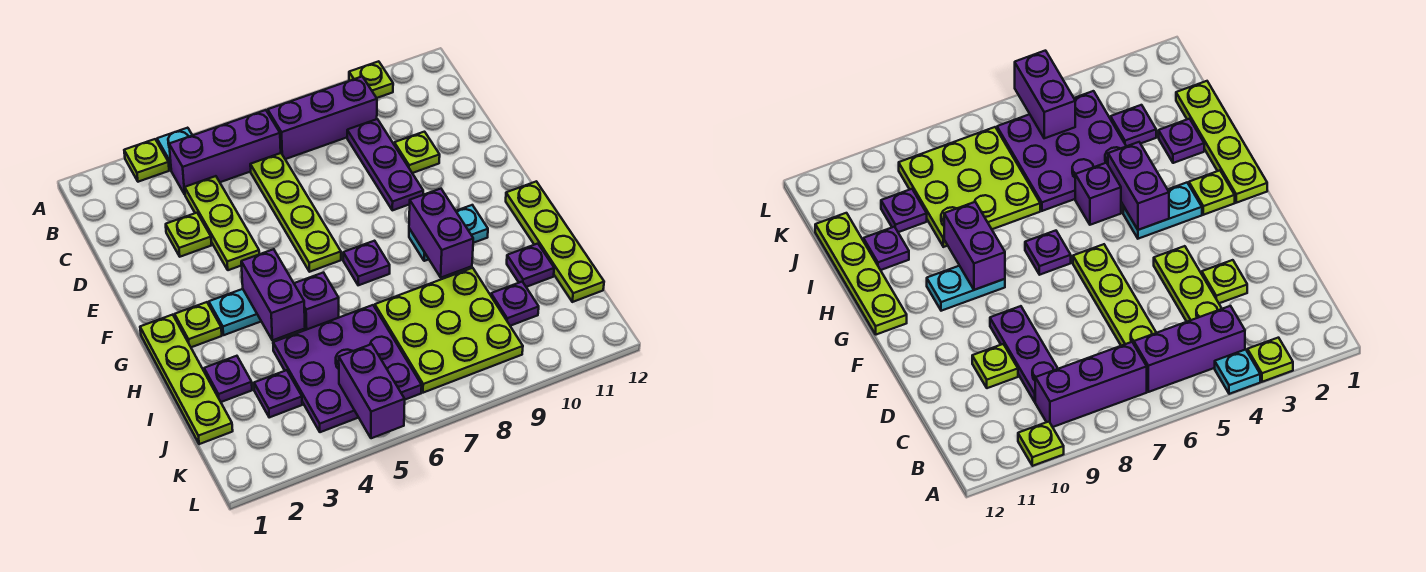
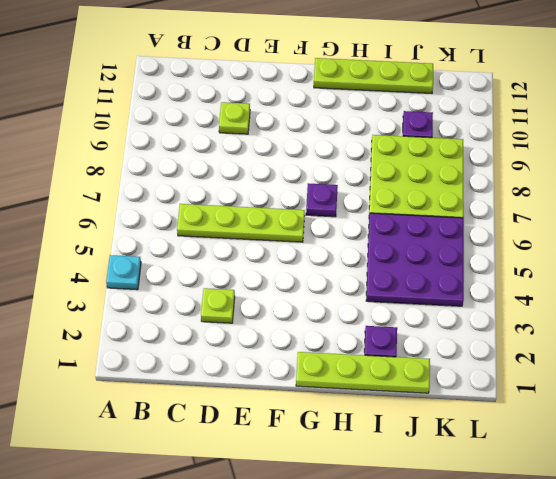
none -> lime 1x1 plate [124,139,169,182]
none -> lime 1x1 plate [349,61,393,98]
none -> purple 1x3 brick [169,110,281,194]

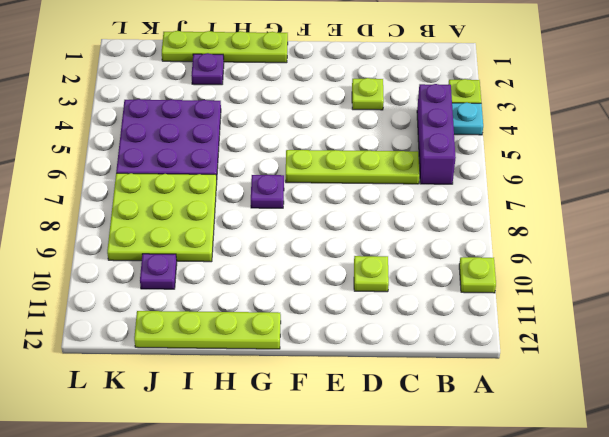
none -> purple 1x3 brick [268,76,377,159]
none -> lime 1x3 plate [185,176,259,270]
none -> purple 1x3 plate [347,119,423,210]

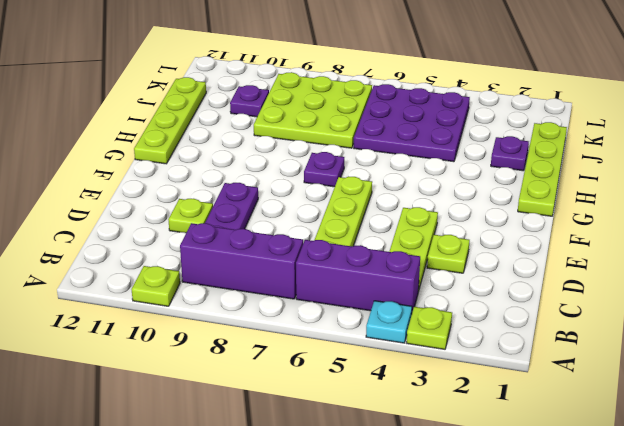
none -> lime 1x1 plate [175,302,222,347]
none -> cyan 1x2 plate [209,289,261,335]
none -> cyan 1x2 plate [409,205,488,261]

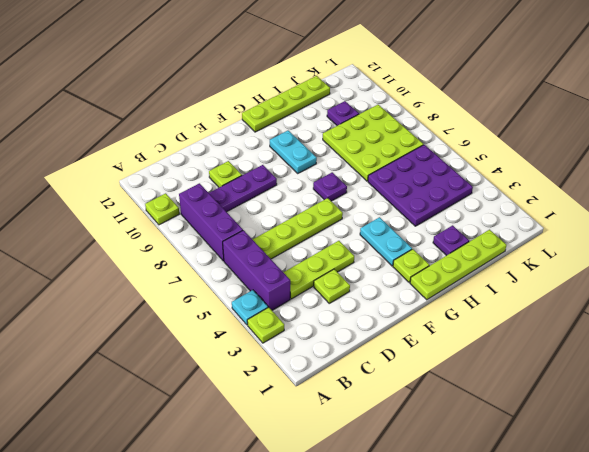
none -> purple 1x1 brick [294,272,339,331]
none -> purple 1x1 plate [507,244,554,287]
none -> purple 1x1 plate [254,370,302,417]

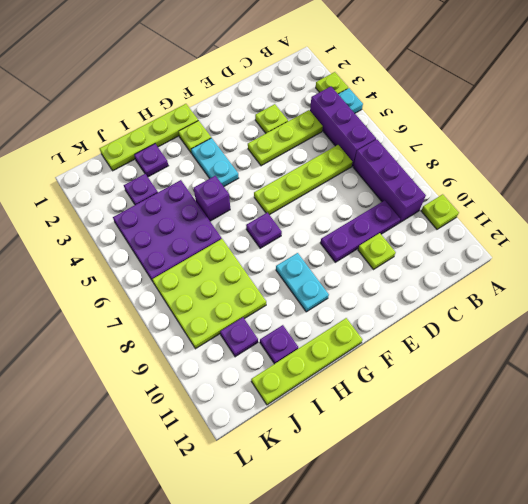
none -> purple 1x2 brick [241,249,305,340]
none -> purple 1x2 brick [409,189,473,278]
none -> purple 1x2 brick [339,344,405,438]

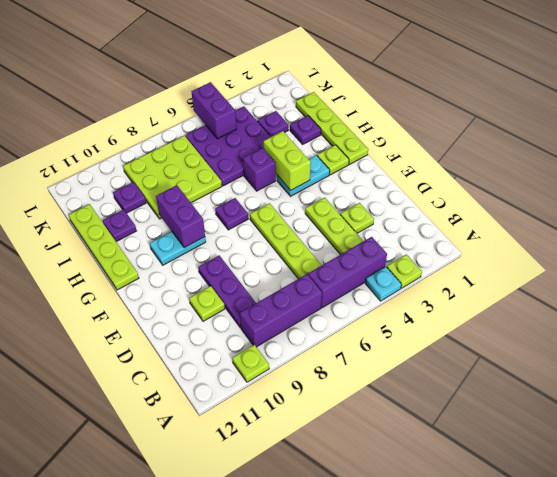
lime 1x2 brick [264,131,311,190] -> purple 1x2 brick [241,249,305,340]

